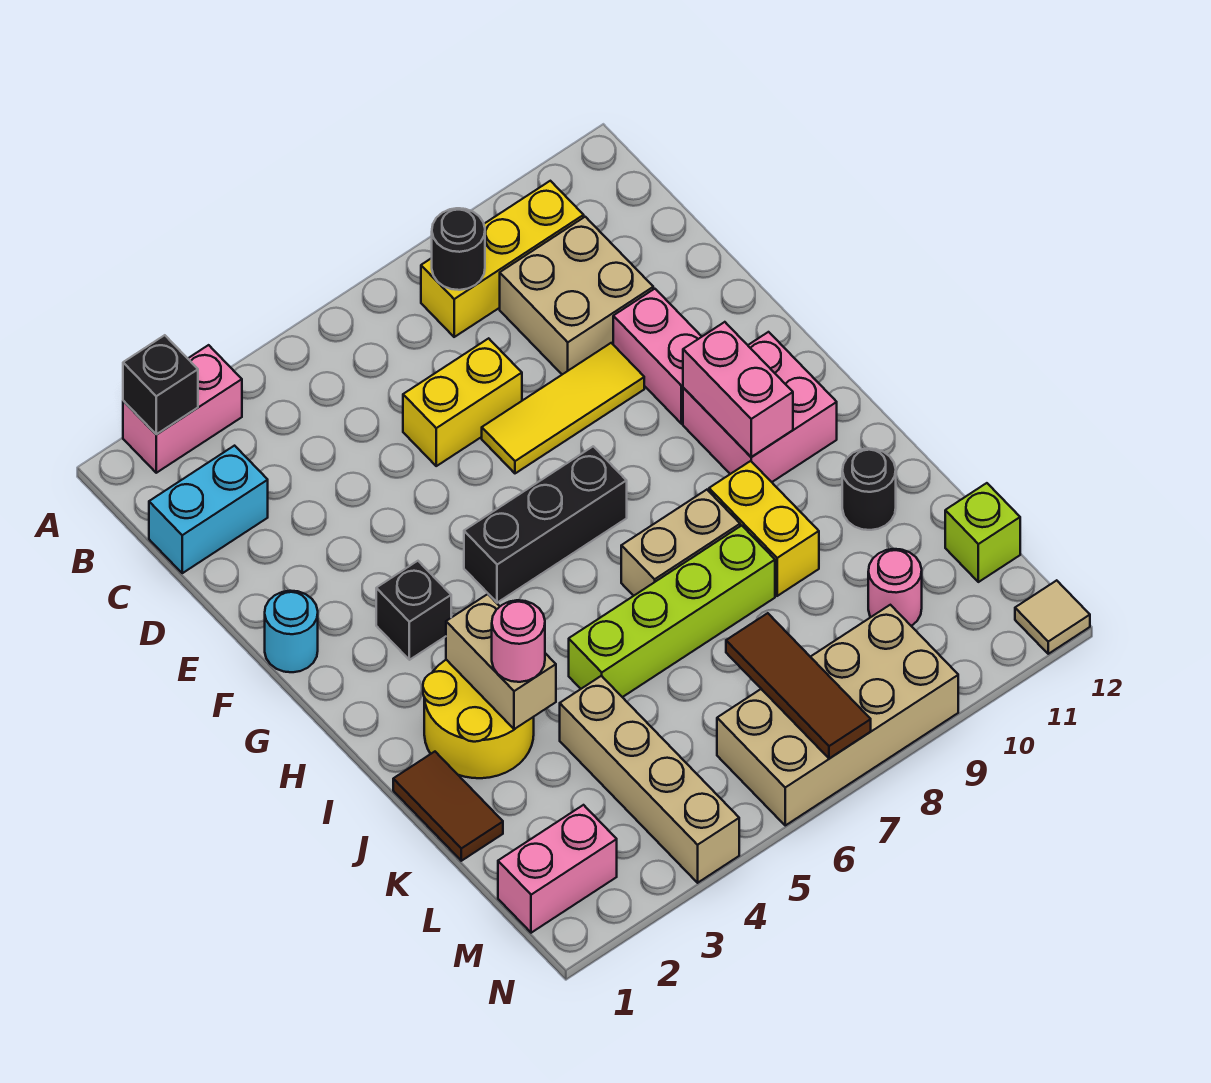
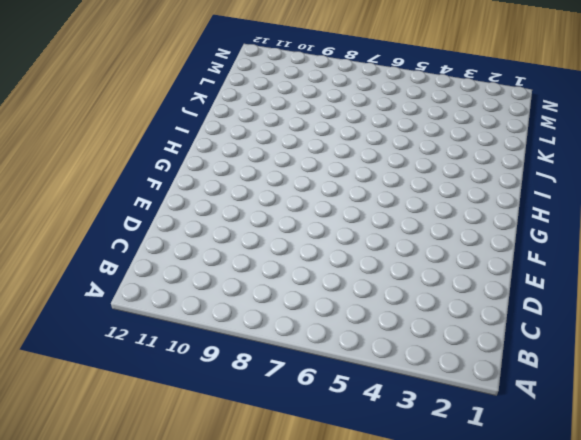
none -> pink 1x2 brick [123,345,242,473]
none -> yellow 1x3 brick [421,181,584,337]
none -> cyan 1x2 brick [149,446,268,573]

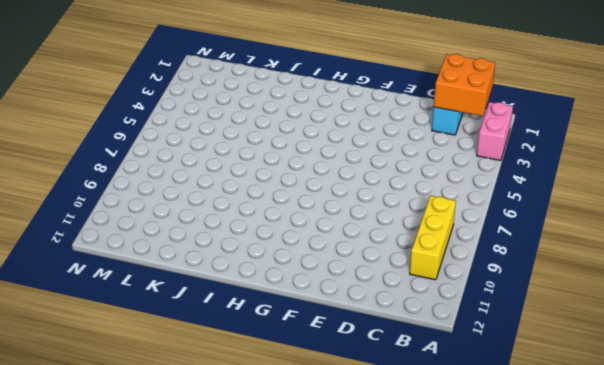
orange 2x2 brick [434,54,495,116] -> none
none -> tan 2x2 brick [500,217,653,374]
none -> yellow 1x2 brick [403,338,522,466]
none -> yellow 1x3 tile [482,343,644,473]

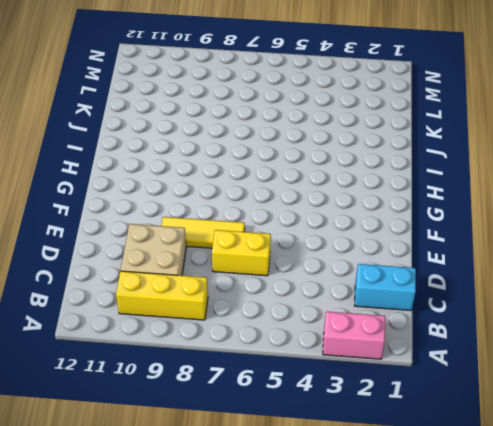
none -> pink 1x2 brick [613,289,702,424]
none -> cyan 1x1 round brick [265,591,318,672]
none -> black 1x1 brick [376,561,451,660]

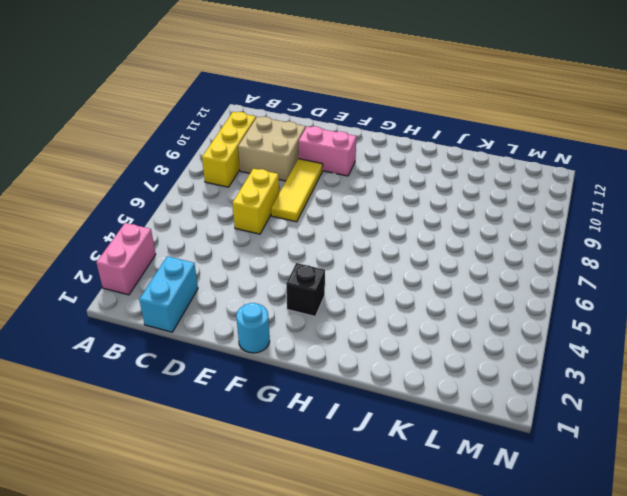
none -> black 1x3 brick [464,446,627,603]
none -> pink 2x2 brick [683,332,837,482]
none -> yellow 2x2 round brick [423,660,534,778]

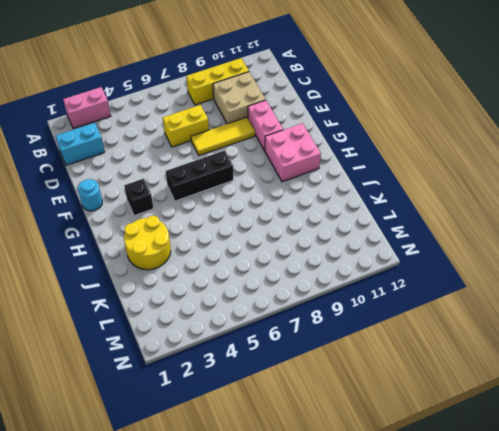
none -> tan 1x2 brick [621,490,740,596]
none -> yellow 1x2 brick [709,461,819,596]
none -> brown 1x2 tile [393,752,503,861]

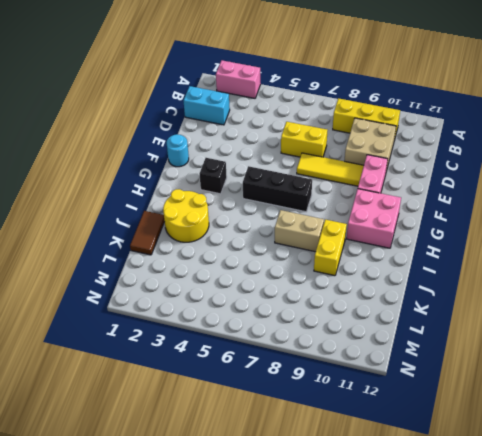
none -> lime 1x4 brick [569,526,775,697]
none -> black 1x1 round brick [842,448,896,530]
none -> tan 1x4 brick [560,676,739,883]

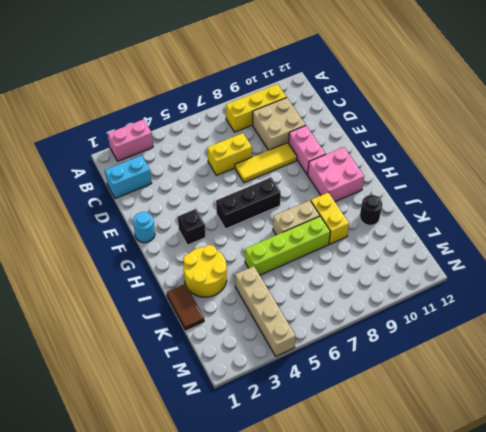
none -> pink 1x1 round brick [868,549,922,626]
none -> lime 1x1 brick [945,483,1020,582]
none -> pink 1x2 brick [498,805,617,933]

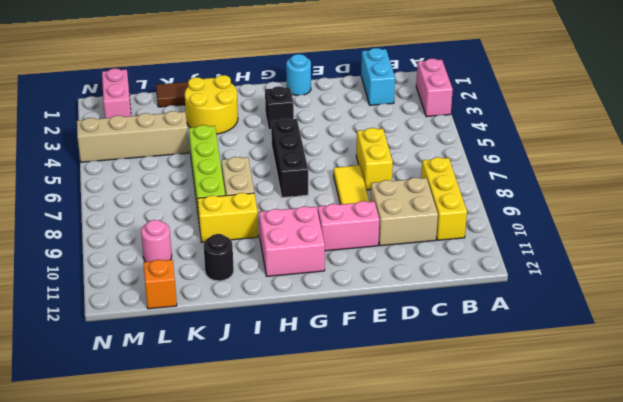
orange 1x1 brick [143,260,177,309] -> lime 1x1 brick [945,483,1020,582]
none -> tan 2x4 brick [717,605,958,825]
none -> tan 1x1 tile [1015,580,1090,654]
none -> black 1x1 brick [123,335,198,434]

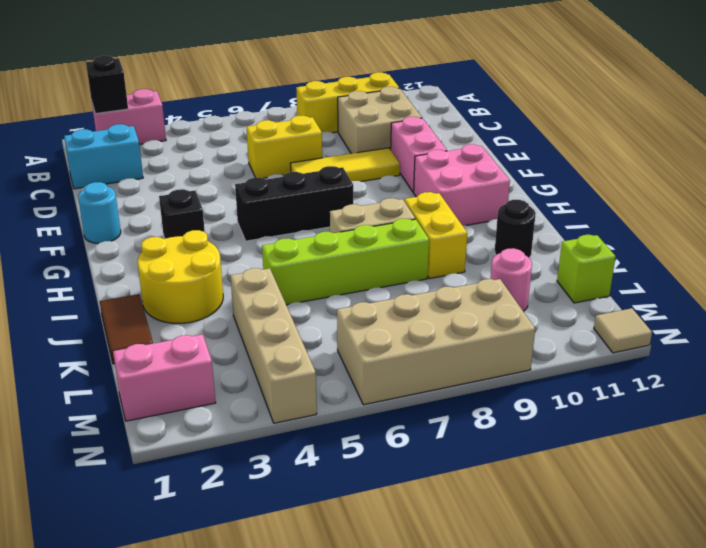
none -> black 1x1 round brick [432,208,485,290]
none -> pink 1x2 brick [683,322,793,457]
none -> tan 1x2 brick [446,594,556,729]

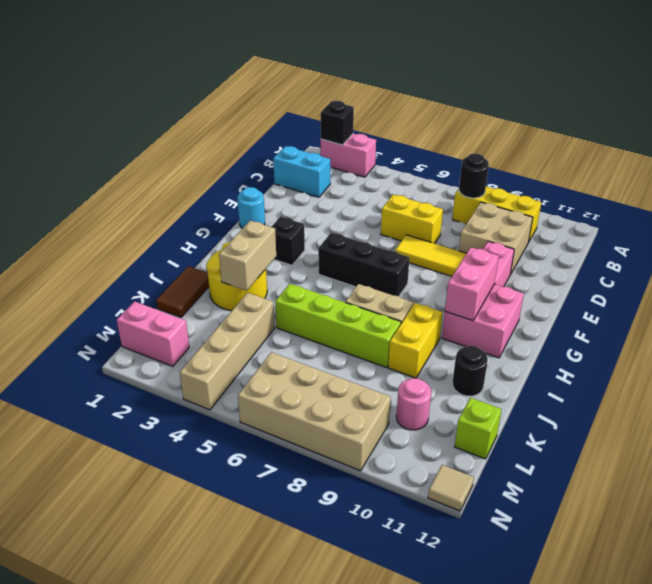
none -> brown 1x3 tile [726,613,871,758]
none -> pink 1x1 round brick [492,600,545,682]

